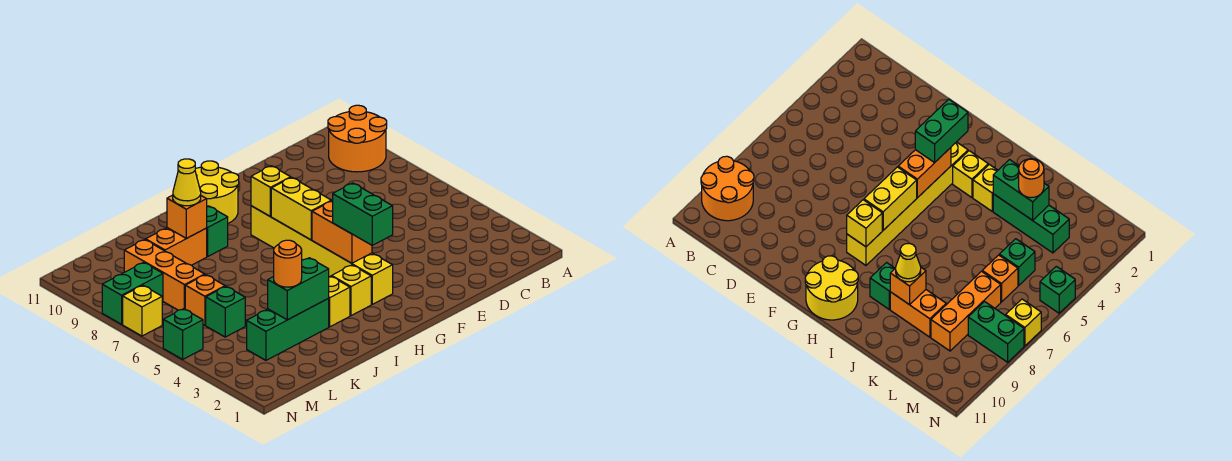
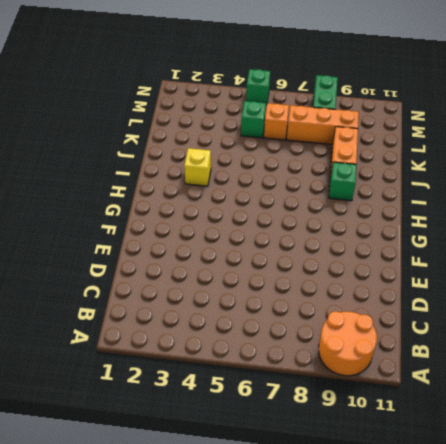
none -> yellow 1x6 brick [251,206,393,304]
none -> yellow 2x2 round brick [195,161,239,223]
none -> yellow 1x1 brick [332,265,371,316]

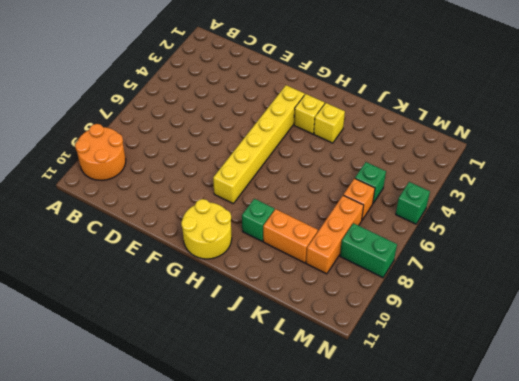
none -> green 1x3 brick [247,298,329,360]
none -> yellow 1x1 brick [123,285,162,336]
none -> orange 1x2 brick [312,201,372,263]

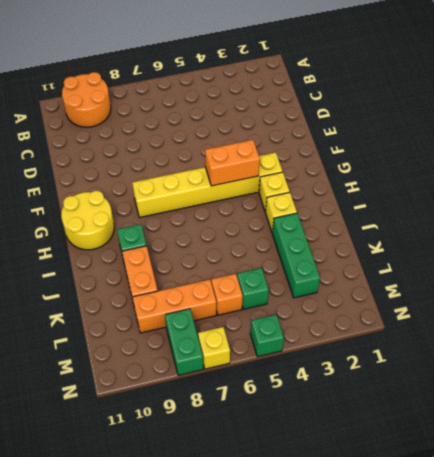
none -> yellow 1x2 brick [271,177,331,240]
none -> yellow 1x1 brick [251,166,291,216]
none -> green 1x2 brick [268,258,329,320]

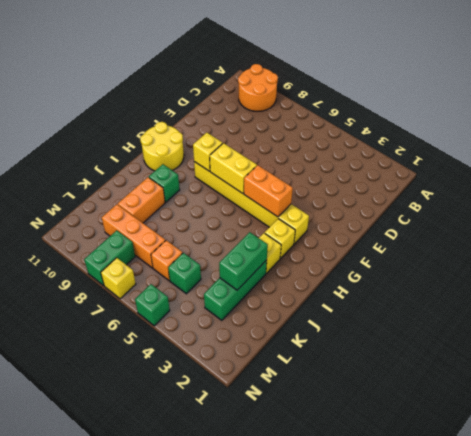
none -> orange 1x1 brick [167,195,207,238]
none -> green 1x2 brick [333,183,393,245]
none -> yellow 1x1 cone [173,159,201,206]

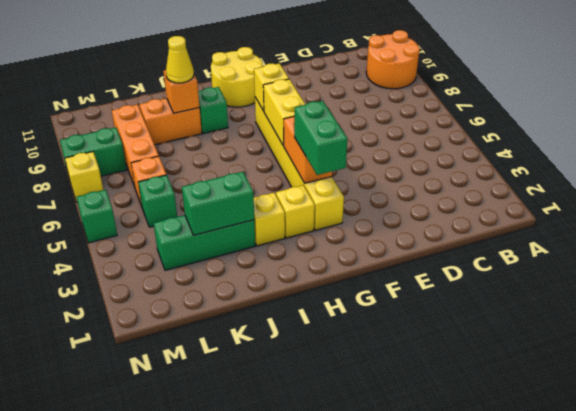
none -> orange 1x1 round brick [274,240,302,287]

